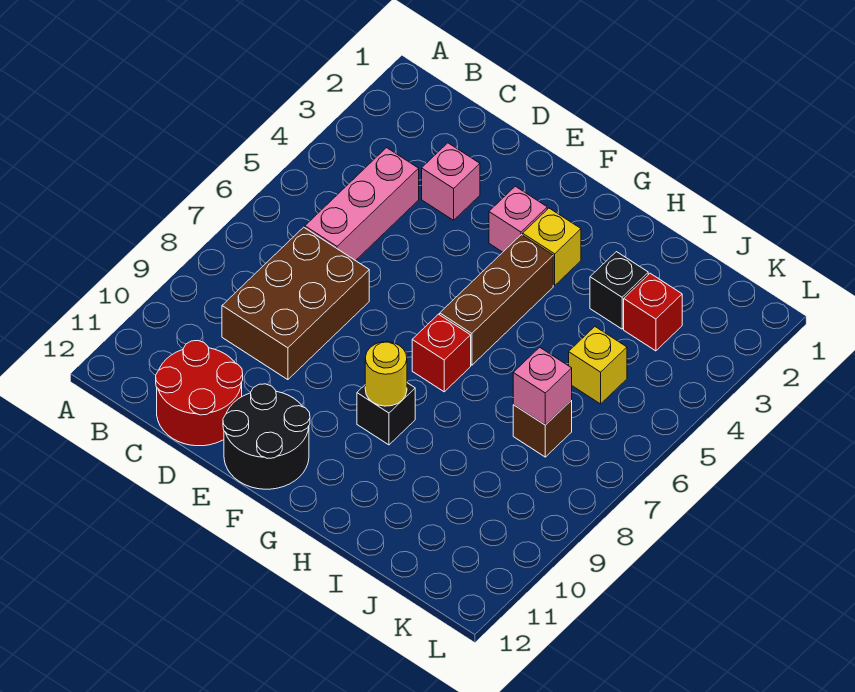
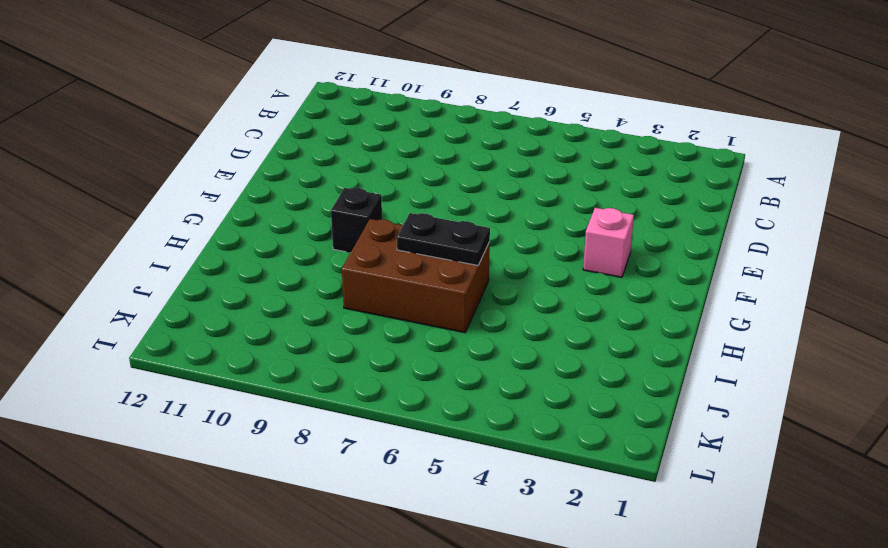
brown 2x3 brick [342,219,490,333] -> brown 2x3 brick moved to [222,227,369,380]
black 1x2 plate [397,213,490,265] -> none
none -> pink 1x3 brick [305,148,419,261]
none -> red 2x2 round brick [156,341,243,446]
none -> pink 1x1 brick [422,143,480,220]

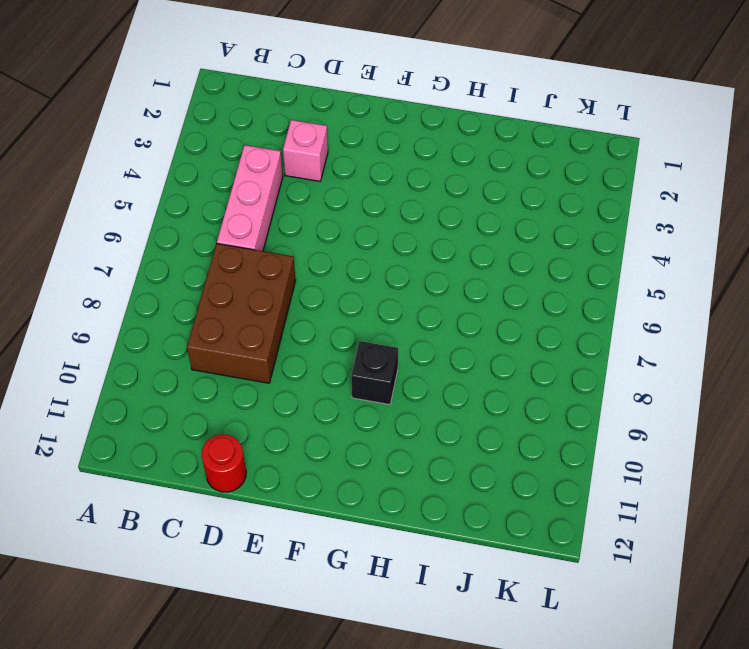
red 1x1 round brick [202,435,246,492] -> red 2x2 round brick [156,341,243,446]
none -> black 2x2 round brick [223,384,310,489]
none -> pink 1x1 brick [489,186,547,252]
none -> yellow 1x1 brick [523,208,581,285]

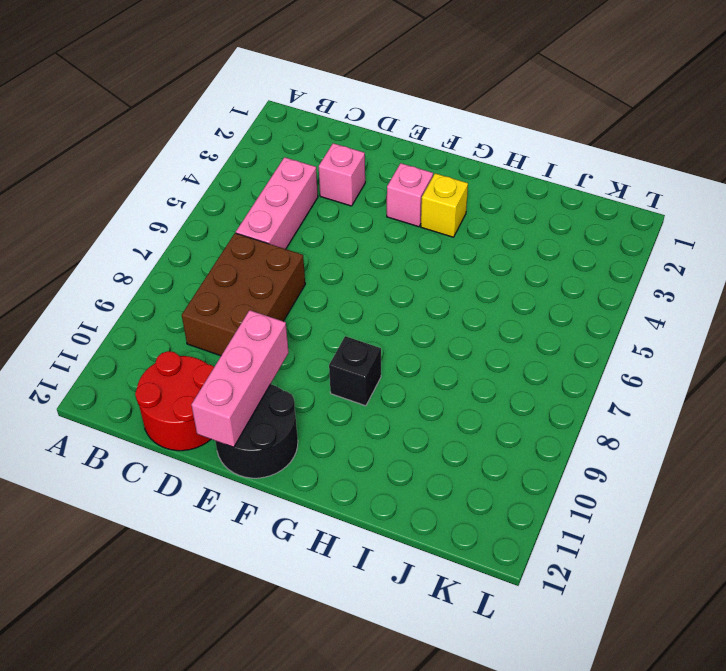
pink 1x3 brick [191,310,289,447] -> none
none -> brown 1x3 brick [440,235,553,365]
none -> red 1x1 brick [412,314,471,392]
none -> black 1x1 brick [590,252,648,329]

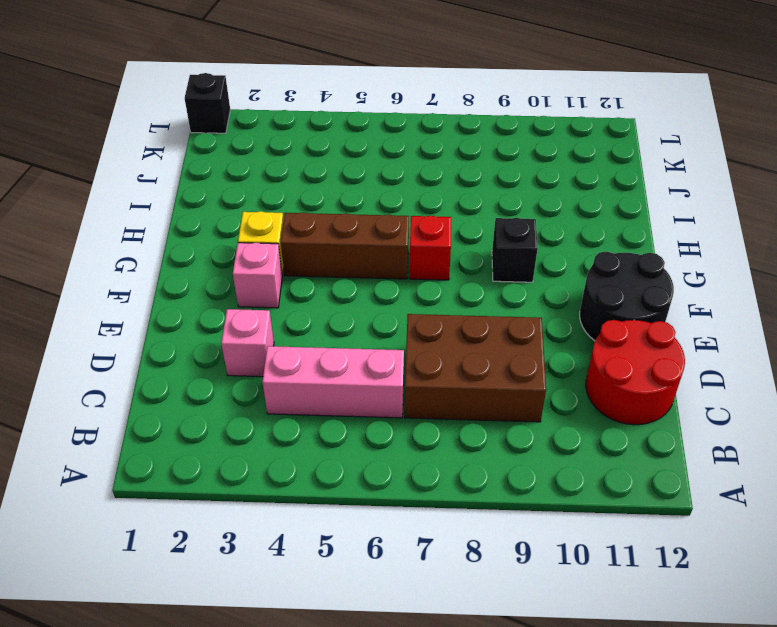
black 1x1 brick [185,73,230,133] -> black 1x1 brick moved to [590,252,648,329]
none -> red 1x1 brick [624,273,682,351]
none -> yellow 1x1 brick [569,327,627,404]
none -> brown 1x1 brick [513,400,572,457]

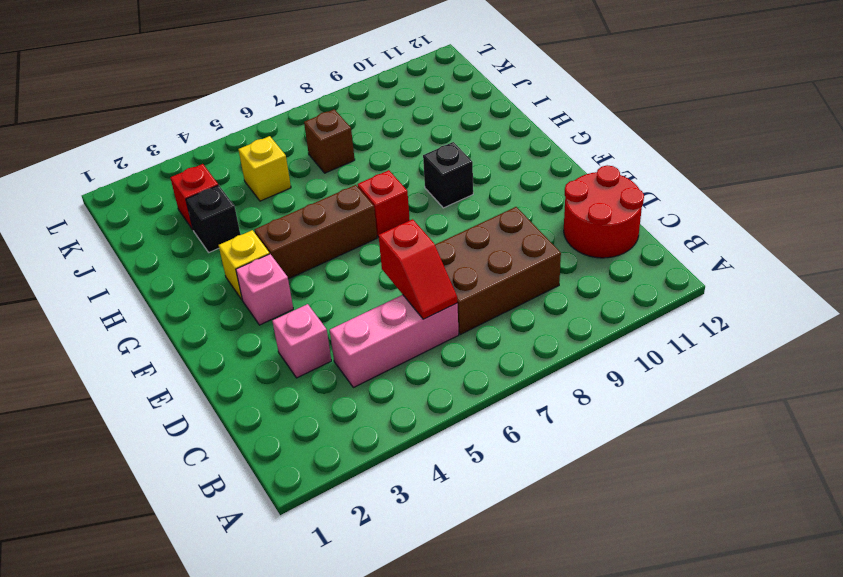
red 1x2 slope [379,219,457,319] -> none
none -> black 2x2 round brick [223,384,310,489]
none -> yellow 1x1 round brick [365,342,407,406]
none -> pink 1x1 brick [513,347,572,425]

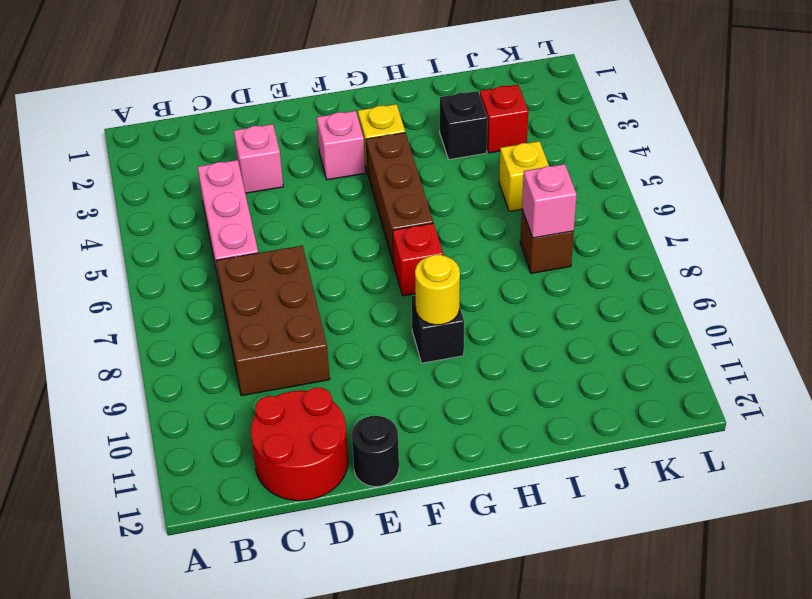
black 1x1 round brick [352,416,399,487] -> black 2x2 round brick [223,384,310,489]

